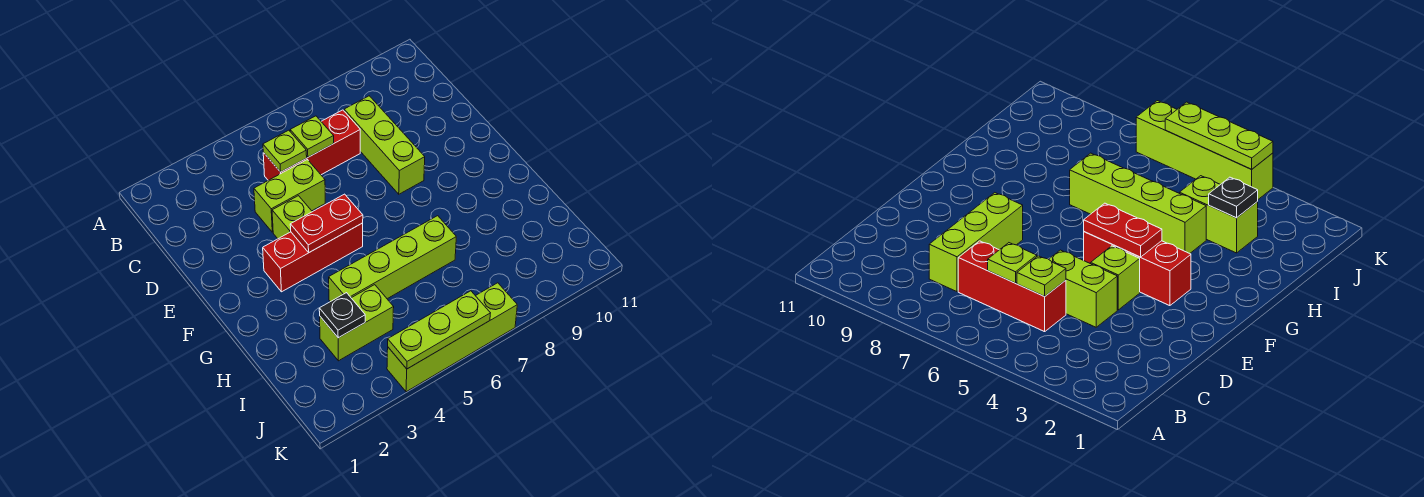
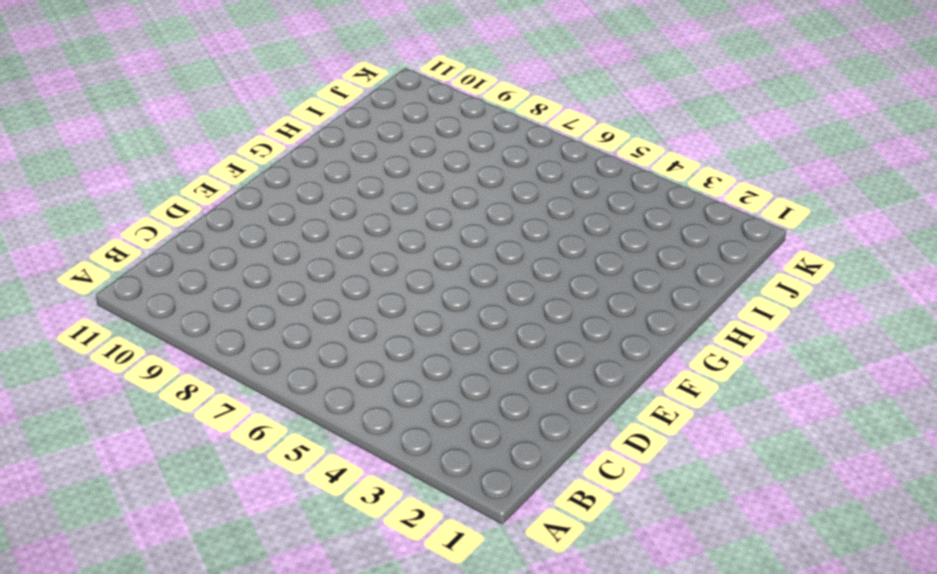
none -> red 1x3 brick [263,110,360,180]
none -> lime 1x3 brick [344,96,425,194]
none -> lime 1x2 brick [254,160,325,232]

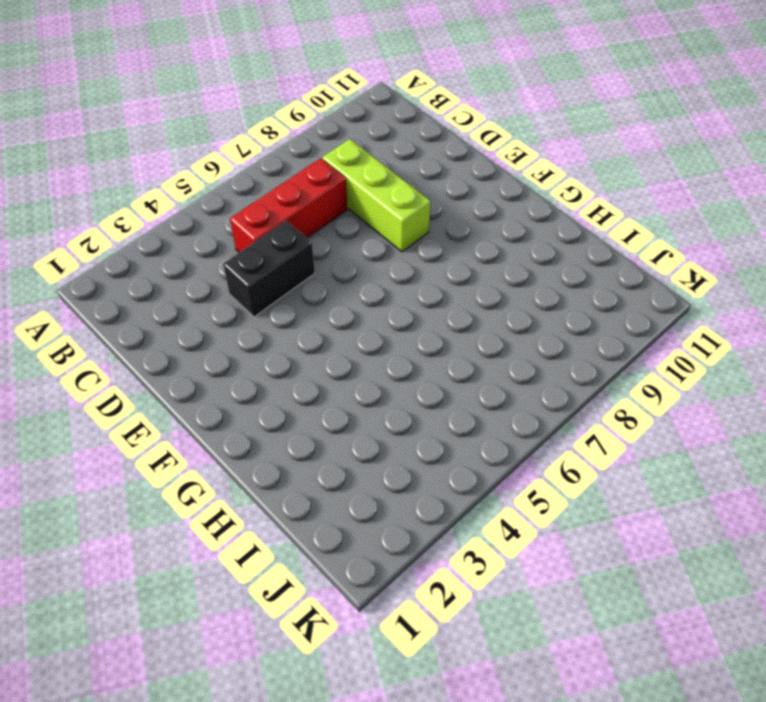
black 1x2 brick [223,221,315,317] -> lime 1x2 brick [254,160,325,232]
none -> lime 1x1 brick [272,196,312,239]
none -> red 1x3 brick [263,223,363,292]
none -> lime 1x4 brick [329,216,456,302]

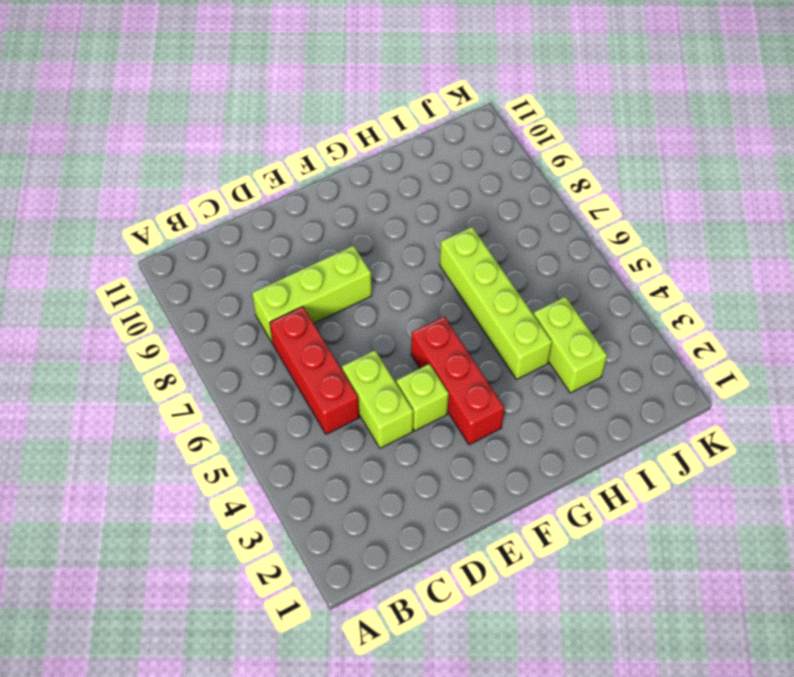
none -> lime 1x4 brick [387,283,517,392]
none -> lime 1x1 plate [263,130,307,172]
none -> lime 1x1 plate [290,116,334,157]

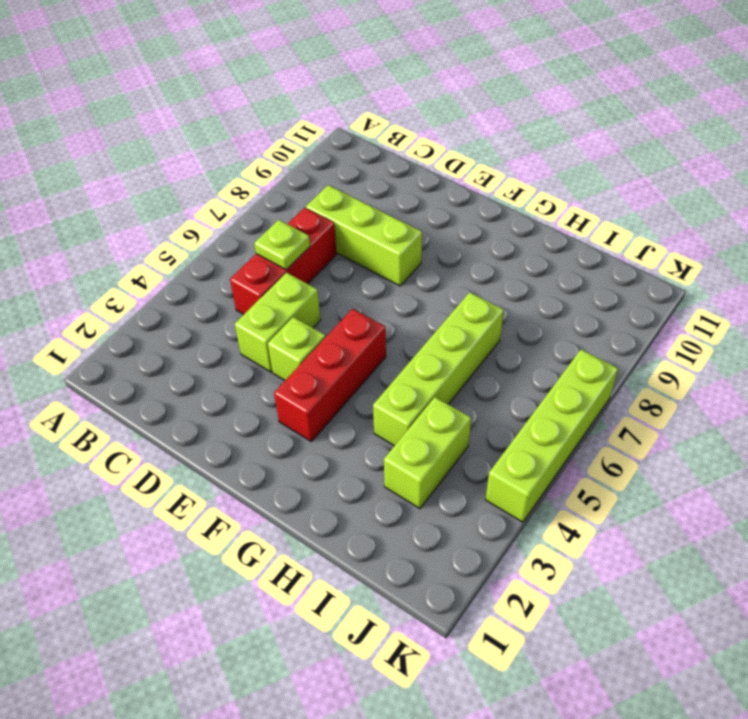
none -> lime 1x1 plate [263,130,307,172]
none -> red 1x2 plate [290,194,363,252]
none -> black 1x1 plate [319,293,365,338]

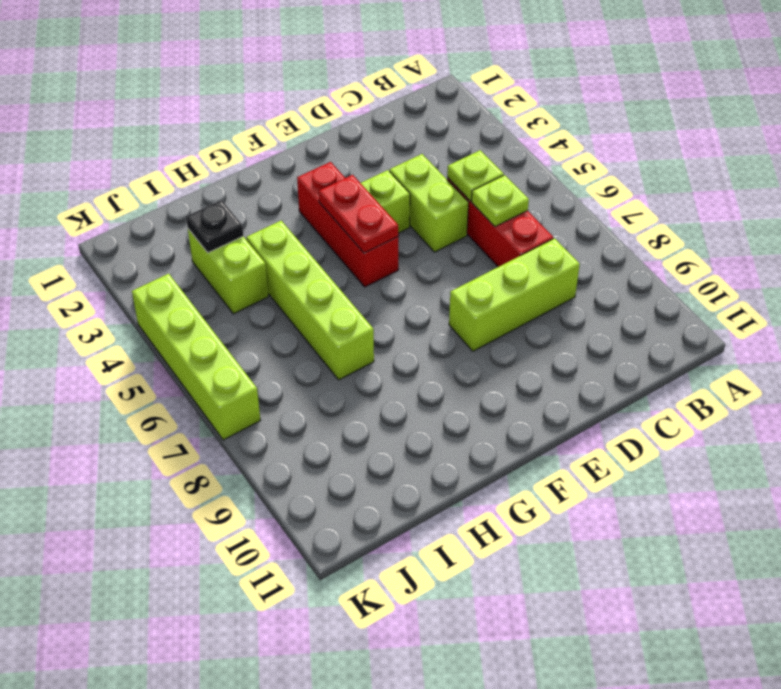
none -> lime 1x3 plate [388,291,490,369]

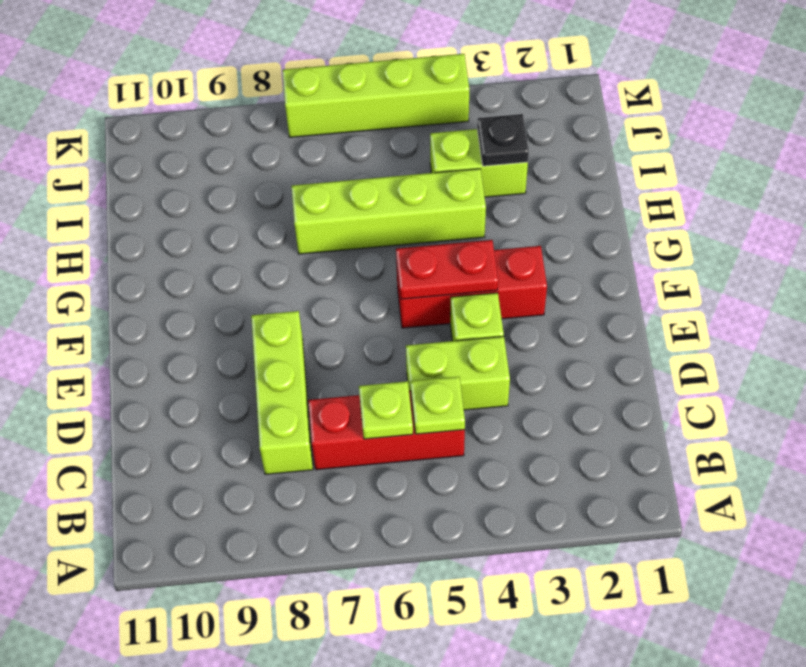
none -> lime 1x3 plate [388,291,490,369]

